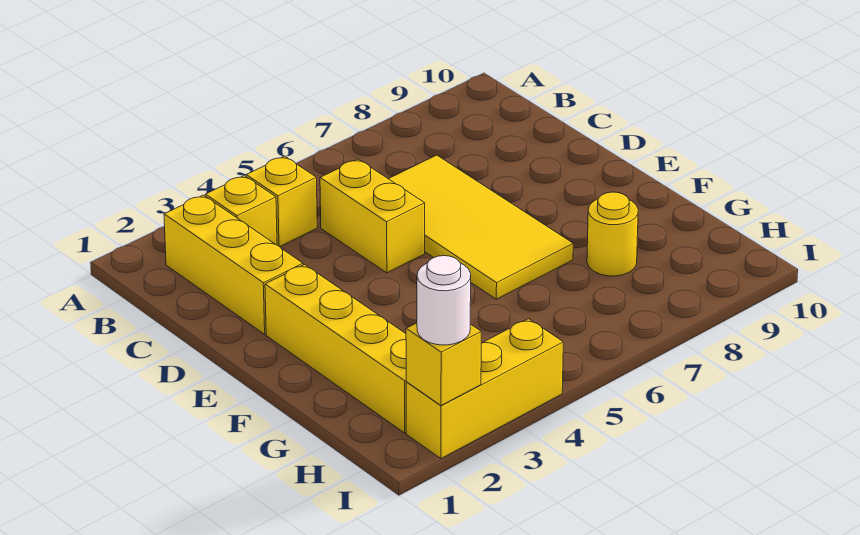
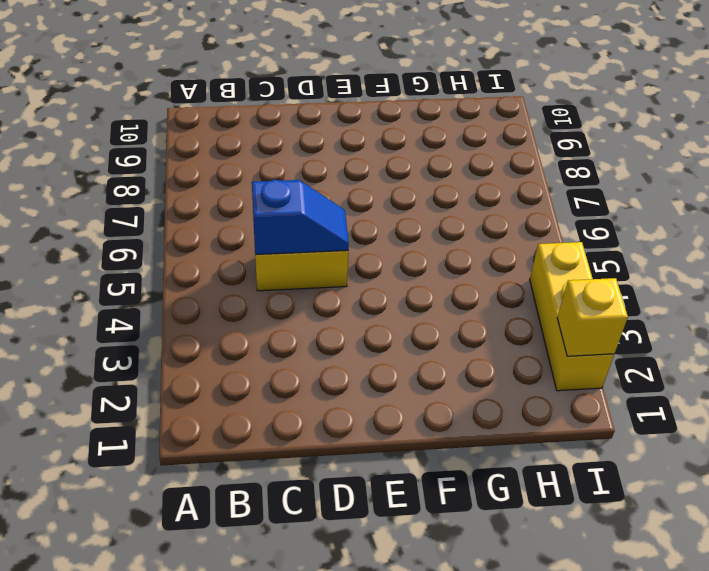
blue 1x2 slope [252,180,349,255] -> none
none -> yellow 1x3 brick [164,195,303,334]
none -> yellow 1x1 brick [205,176,277,245]

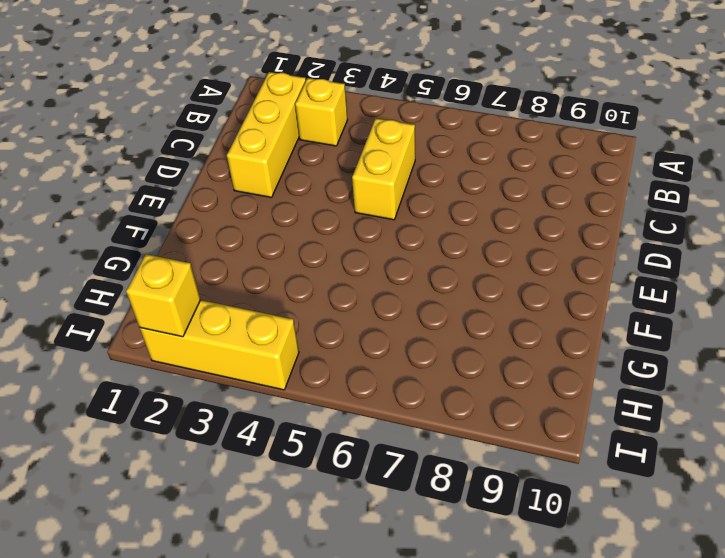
none -> yellow 1x1 brick [246,156,317,247]
none -> yellow 2x4 tile [389,155,573,299]

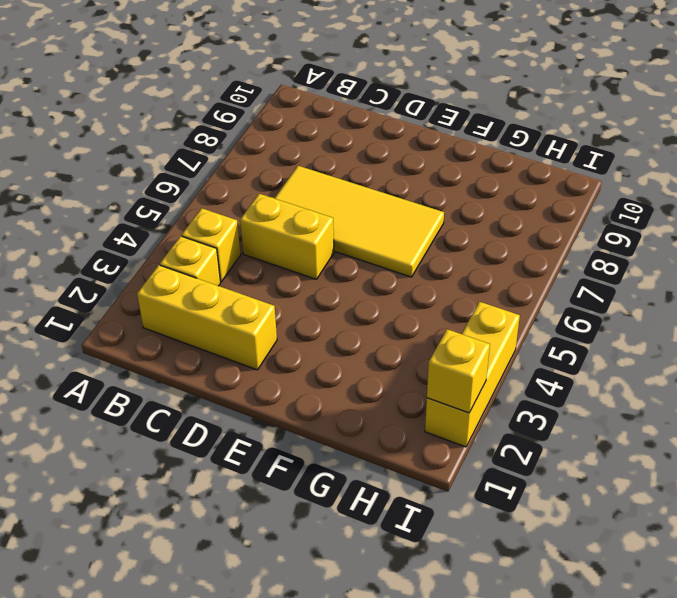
none -> yellow 1x4 brick [265,265,406,433]
none -> yellow 1x1 round brick [587,192,638,276]

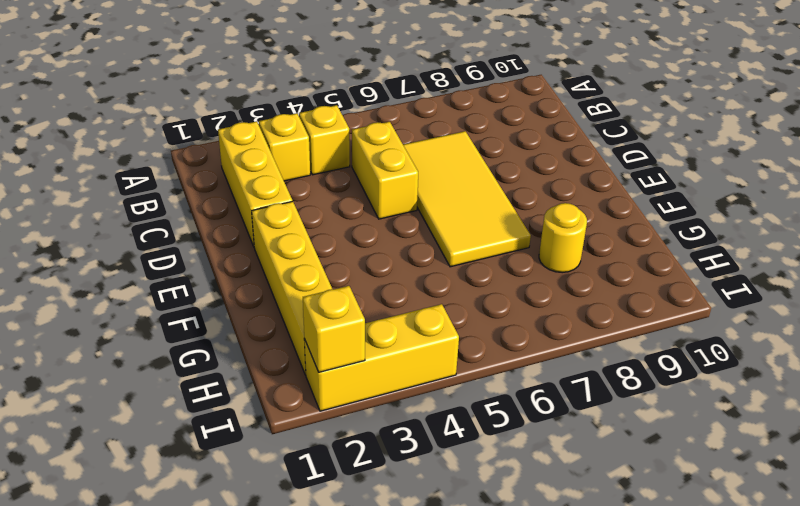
none -> white 1x1 round brick [417,256,471,345]

